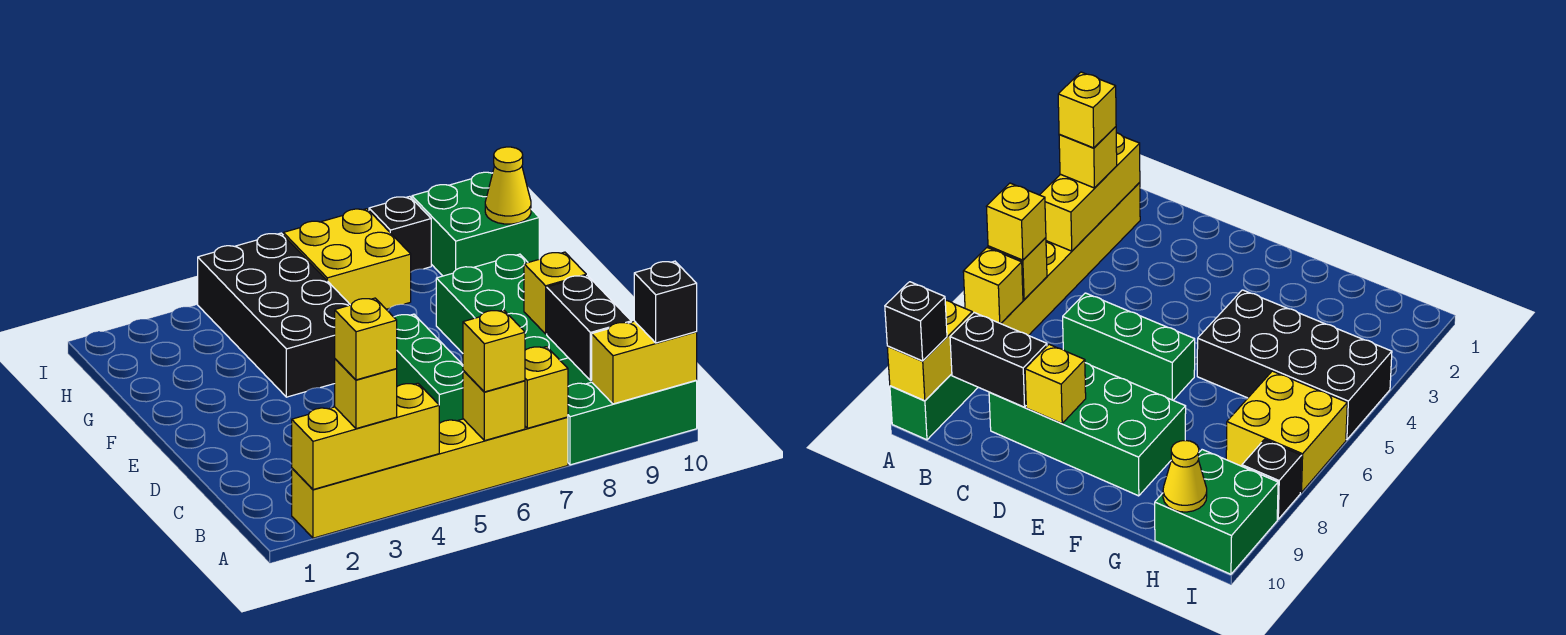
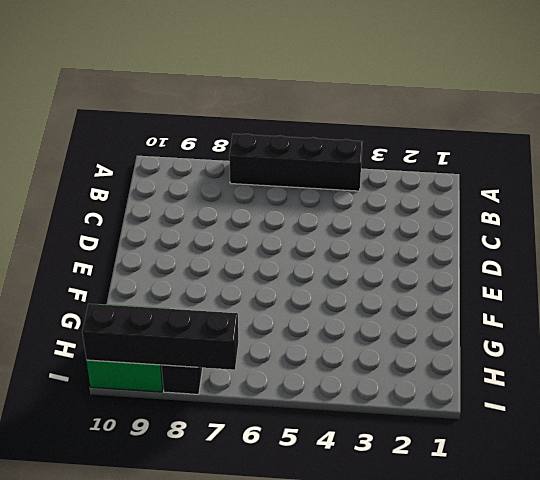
black 1x4 brick [229,134,363,191] -> yellow 1x6 brick [292,417,568,538]
black 1x4 brick [82,304,239,370] -> none
none -> green 1x3 brick [568,380,697,465]
none -> green 1x3 brick [394,314,463,423]
none -> green 2x4 brick [436,254,592,386]

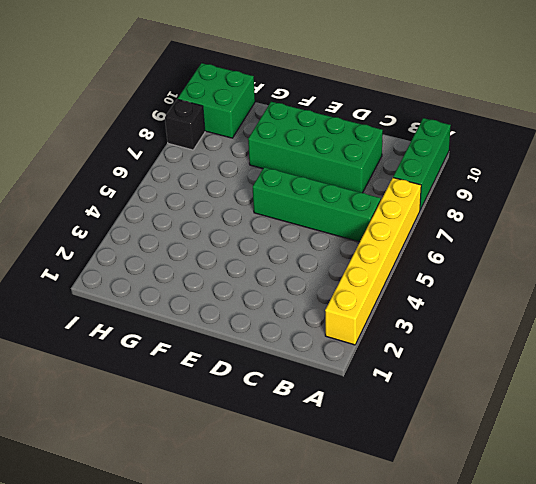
green 1x4 brick [253,167,381,242] -> green 1x3 brick [394,314,463,423]
none -> black 2x4 brick [198,233,350,397]
none -> yellow 2x2 brick [283,209,411,309]
none -> yellow 1x3 brick [292,383,439,490]

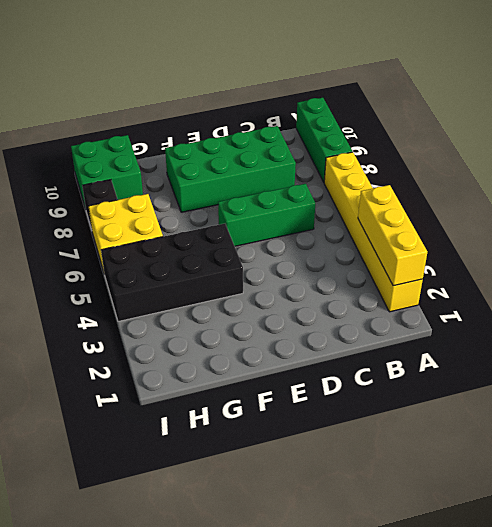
none -> yellow 1x1 brick [463,370,525,441]
none -> yellow 1x1 brick [525,347,568,428]
none -> yellow 1x2 brick [592,321,697,404]

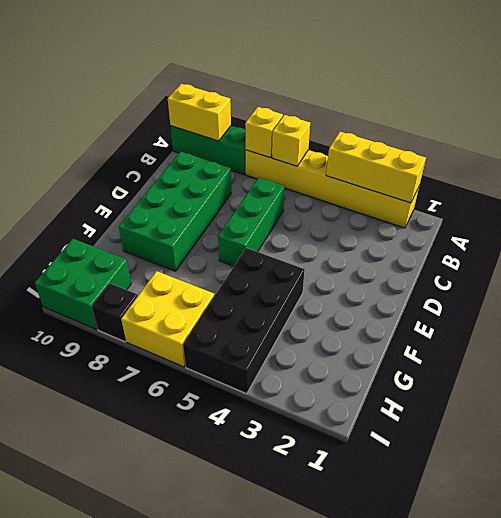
none -> black 1x2 brick [547,276,631,381]
none -> yellow 1x1 brick [524,252,586,334]
none -> yellow 1x1 cone [485,147,531,224]

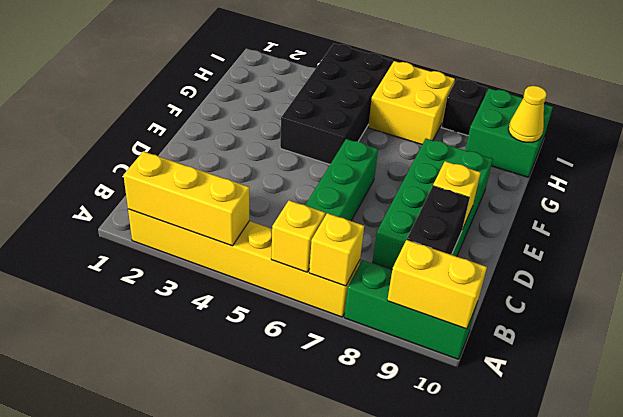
none -> yellow 1x1 brick [335,359,397,429]
none -> yellow 1x1 brick [463,310,525,392]
none -> black 1x1 brick [634,261,697,343]

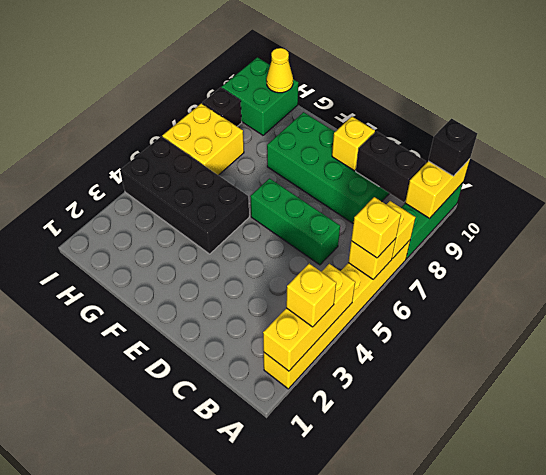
none -> yellow 1x1 brick [335,298,397,380]

